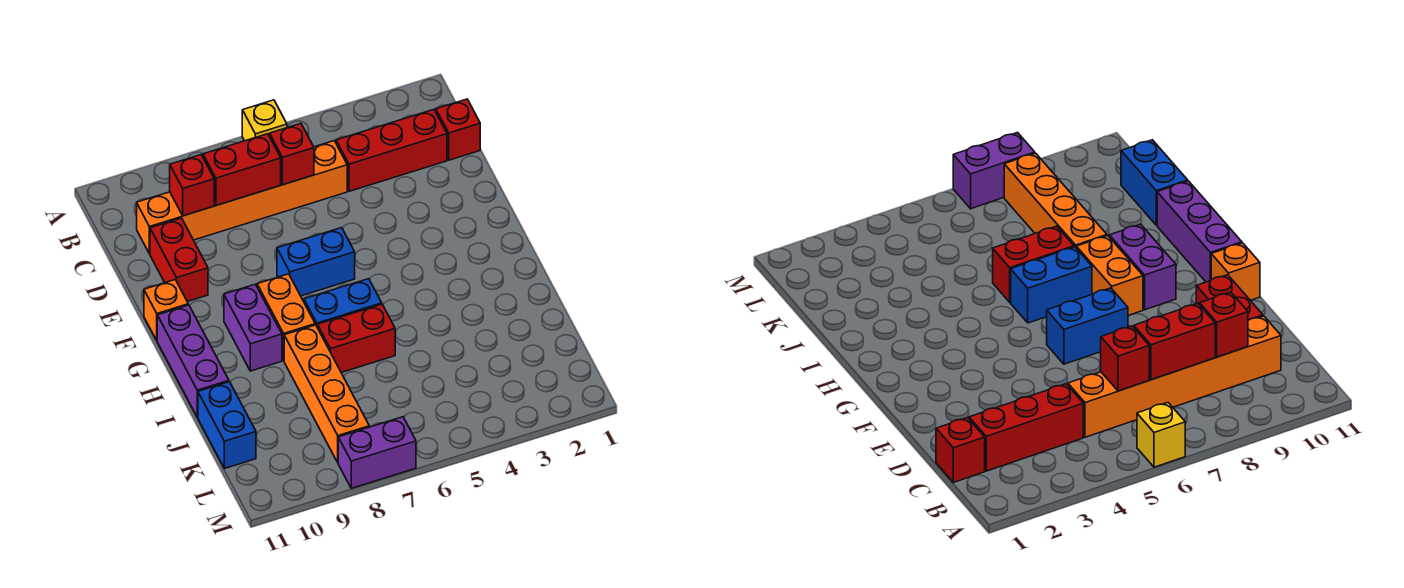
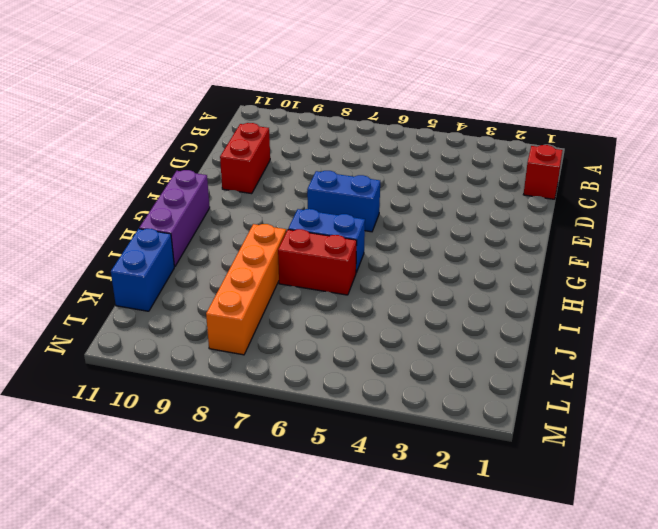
none -> yellow 1x1 brick [242,100,287,141]
none -> red 1x3 brick [336,110,447,191]
none -> orange 1x6 brick [137,141,347,254]

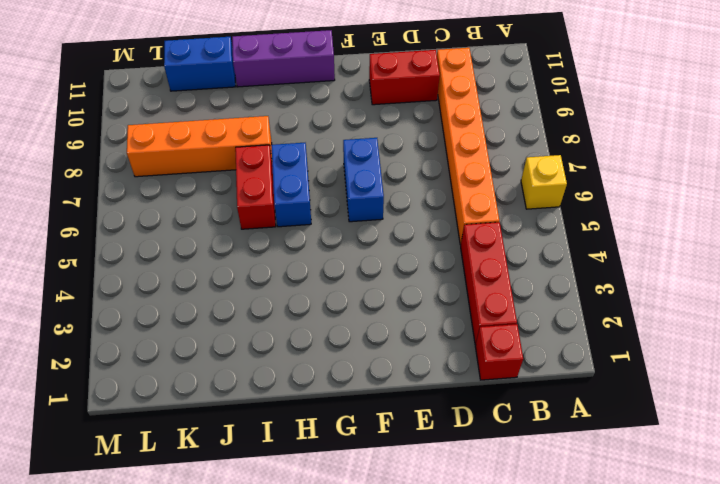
none -> orange 1x1 brick [144,280,188,340]
none -> orange 1x2 brick [257,274,315,360]
none -> purple 1x2 brick [224,284,282,371]

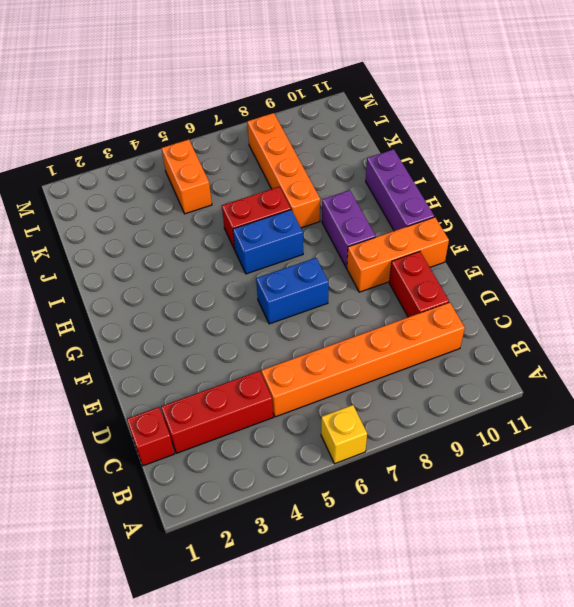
orange 1x3 brick [347,217,449,292] -> orange 1x1 brick [144,280,188,340]
orange 1x2 brick [162,139,212,214] -> orange 1x2 brick moved to [257,274,315,360]
none -> blue 1x2 brick [198,382,256,469]
none -> purple 1x2 brick [338,417,416,488]
none -> red 1x1 brick [270,123,314,185]

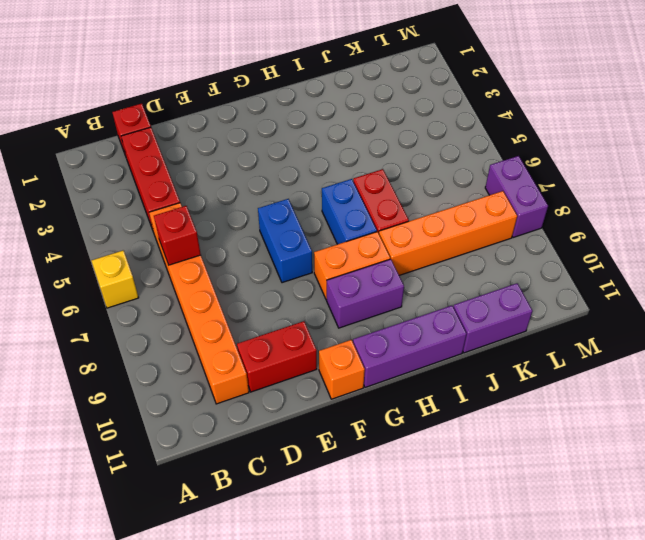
purple 1x2 brick [453,283,533,353] -> blue 1x2 brick [198,382,256,469]
none -> red 1x2 brick [203,134,281,205]
none -> red 1x1 brick [170,155,214,216]

